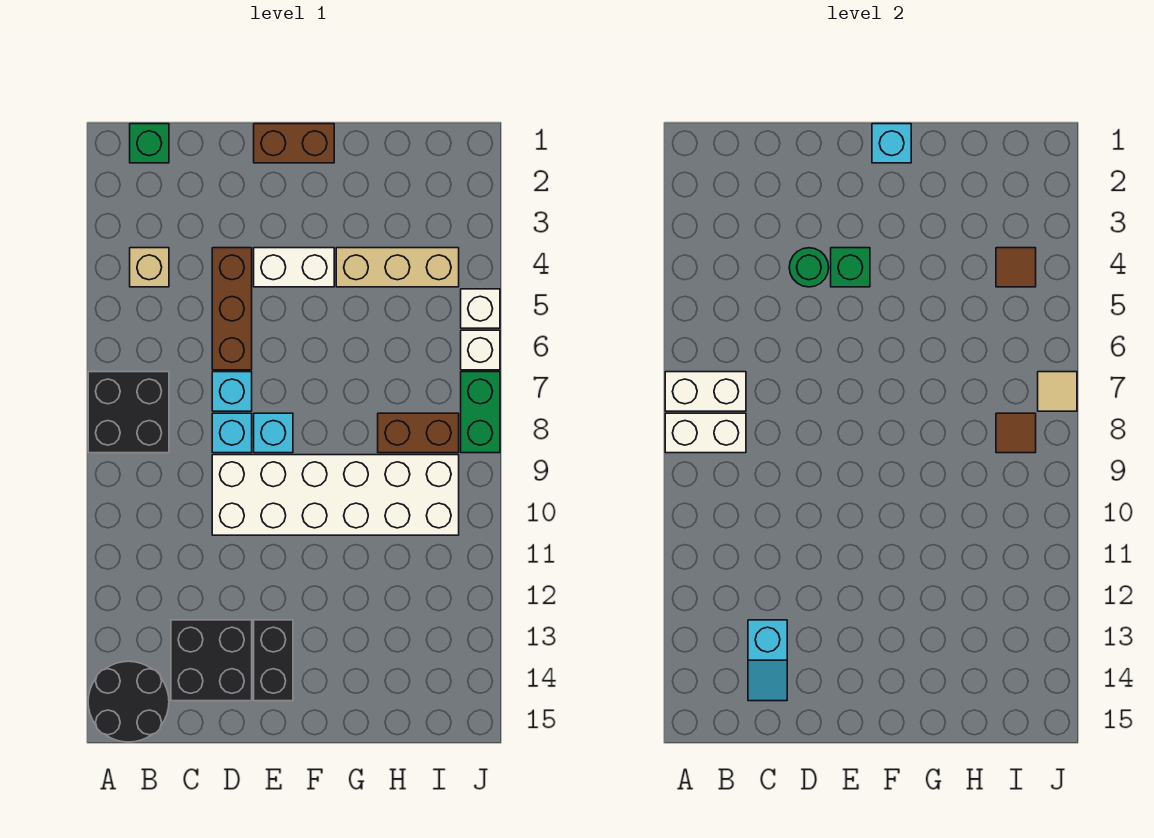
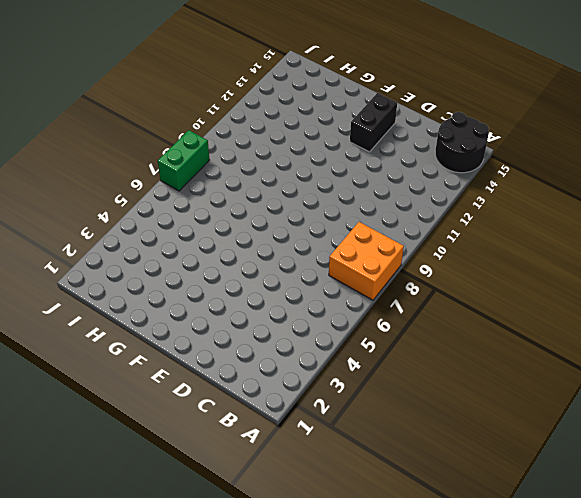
orange 2x2 brick [329,222,404,300] -> black 2x2 brick [88,372,169,453]
none -> green 1x1 brick [130,124,169,163]
none -> tan 1x1 brick [130,248,169,287]
none -> black 2x2 brick [171,620,252,701]

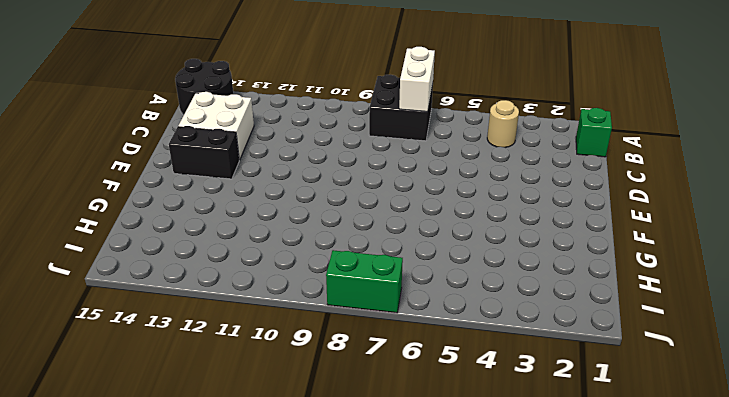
tan 1x1 round brick [487,100,519,148] -> tan 1x1 brick [130,248,169,287]
white 2x2 brick [178,92,254,160] -> black 2x2 brick [171,620,252,701]
none -> brown 1x3 brick [212,248,252,370]
none -> cyan 1x1 brick [212,372,252,411]
none -> cyan 1x1 brick [212,413,252,453]

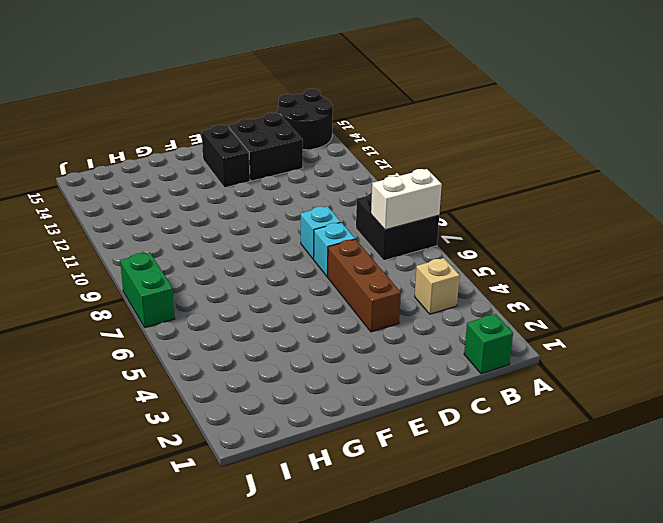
none -> white 2x6 brick [212,455,459,535]
none -> brown 1x2 brick [254,124,334,163]
none -> white 1x2 brick [254,248,334,287]

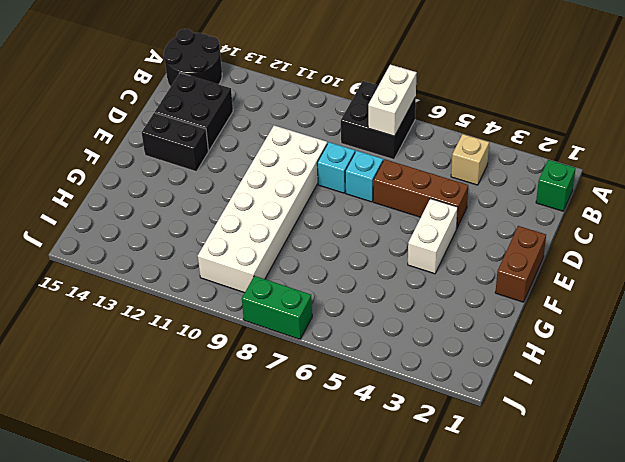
none -> cyan 1x1 brick [254,413,293,453]
none -> tan 1x3 brick [336,248,459,287]
none -> brown 1x2 brick [378,413,459,453]

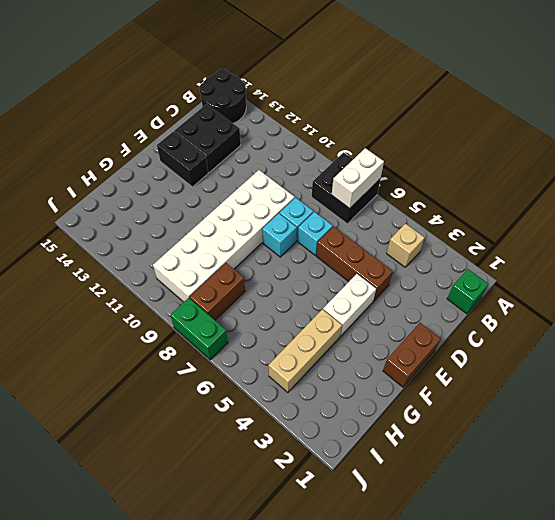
none -> white 1x1 brick [461,289,500,328]
none -> white 1x1 brick [461,330,500,370]
none -> white 1x2 brick [665,413,746,453]

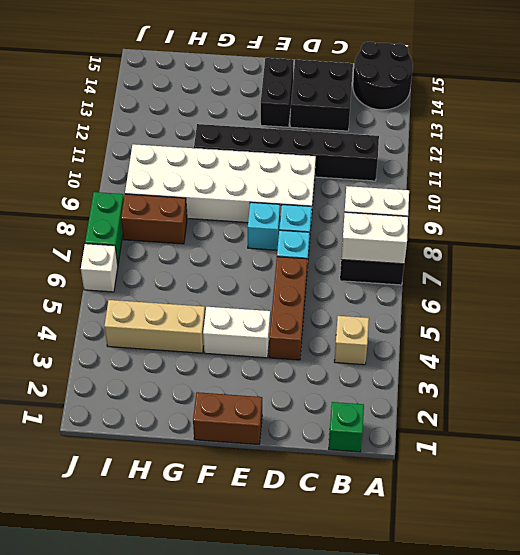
black 1x6 brick [194,124,379,181] -> none
none -> white 1x1 brick [461,289,500,328]
none -> cyan 1x2 slope [748,620,787,701]
none -> green 1x1 round brick [789,248,829,287]

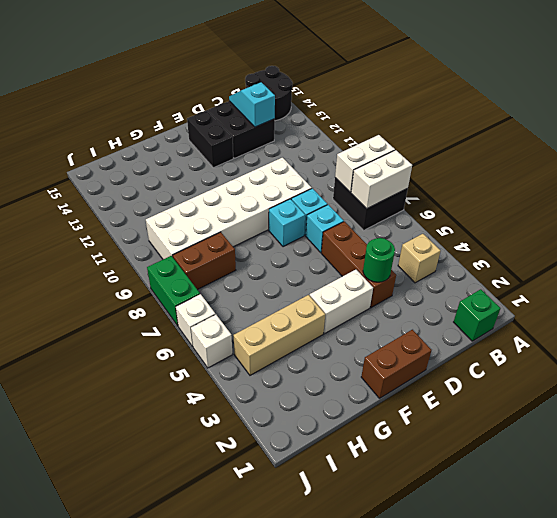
none -> green 1x1 brick [831,248,870,287]
none -> cyan 1x1 brick [872,124,911,163]
none -> brown 1x1 tile [996,248,1036,287]

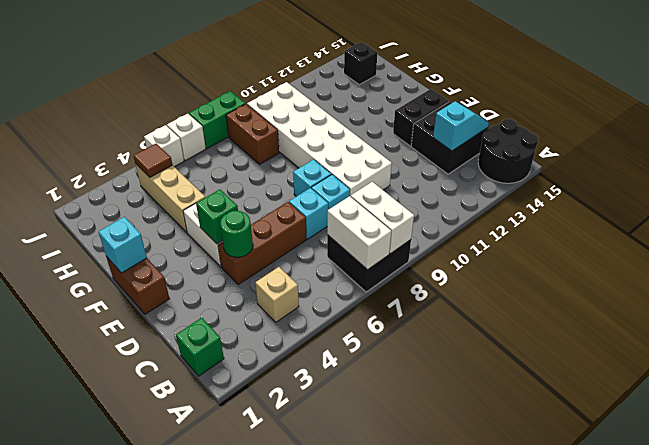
black 1x1 brick [344,42,377,85] -> none
none -> brown 1x1 tile [996,413,1036,453]
none -> tan 1x1 tile [1038,372,1077,411]

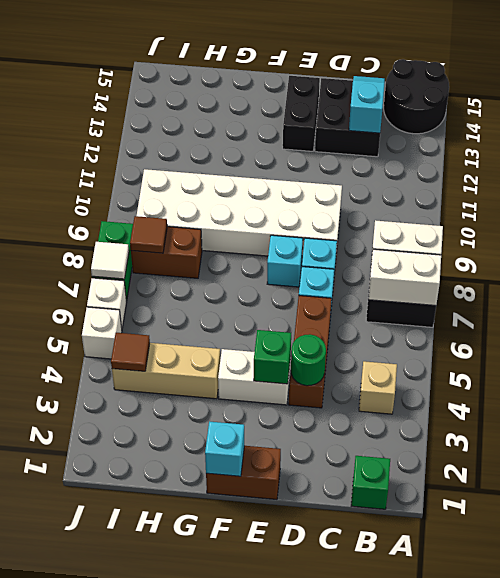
white 1x1 tile [91,242,129,279] -> tan 1x1 tile [1038,372,1077,411]

